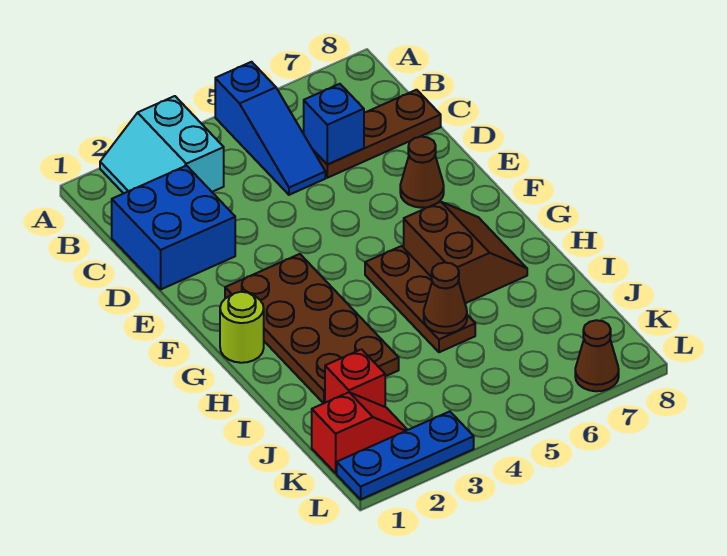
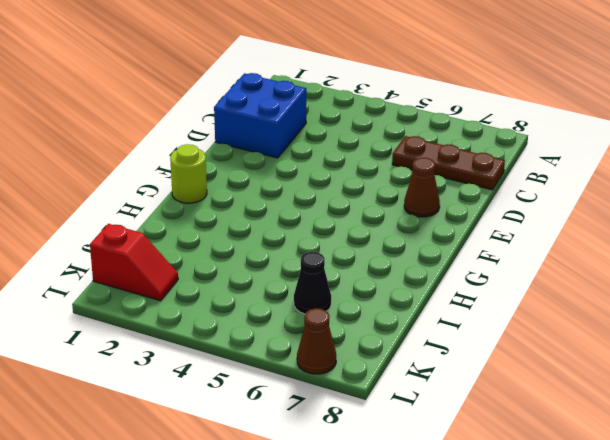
black 1x1 cone [294,252,331,314] -> none
none -> cyan 2x2 slope [100,96,224,193]
none -> blue 1x3 slope [215,62,325,195]
none -> brown 2x4 plate [225,254,399,403]

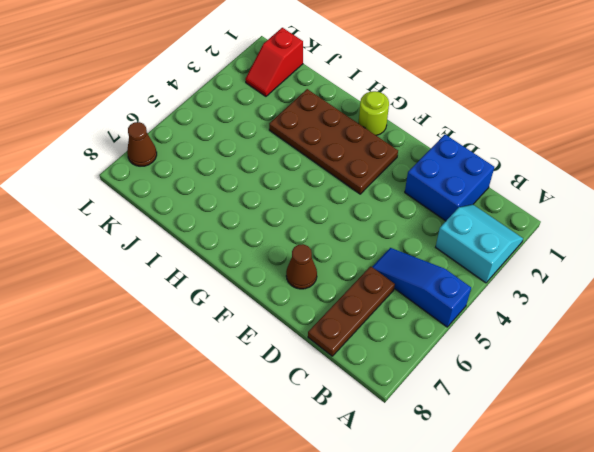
none -> brown 1x3 plate [365,246,475,352]
none -> brown 2x2 slope [404,202,527,303]
none -> red 1x1 brick [325,349,385,407]

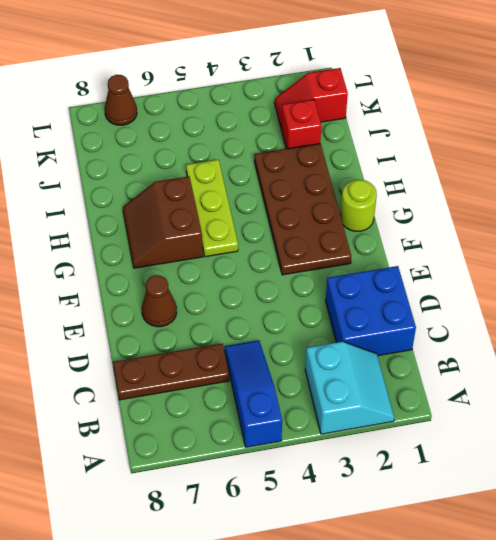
lime 1x3 plate [186,160,238,257] -> brown 1x3 plate [365,246,475,352]
none -> blue 1x3 plate [337,411,474,499]
none -> blue 1x1 brick [304,84,364,164]
none -> brown 1x1 cone [424,262,467,333]

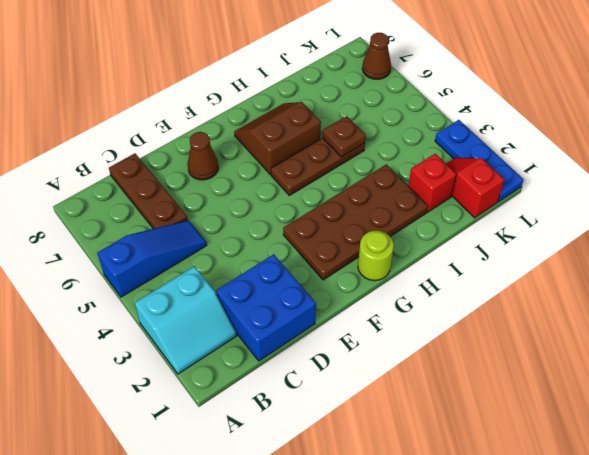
brown 1x1 plate [322,116,366,157] -> brown 1x1 cone [424,262,467,333]
none -> blue 1x1 brick [304,84,364,164]

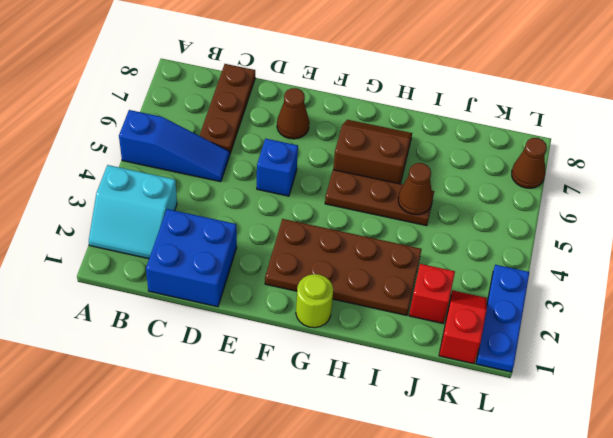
blue 1x1 brick [257,139,298,196] -> blue 1x1 brick moved to [304,84,364,164]

